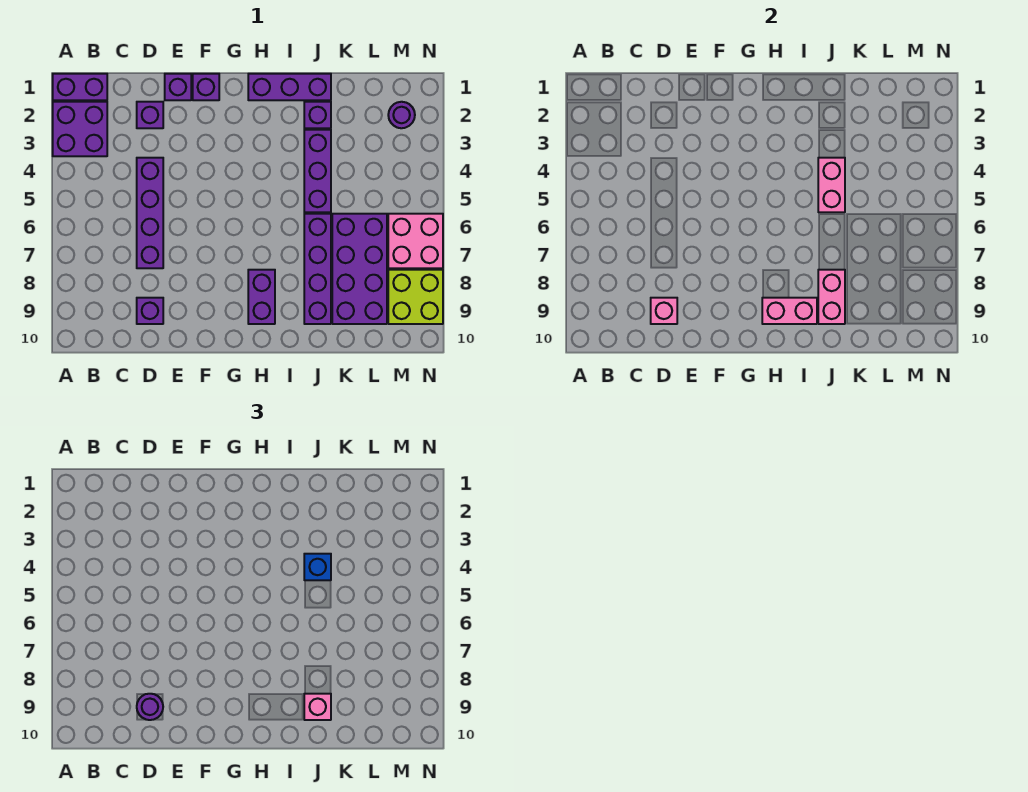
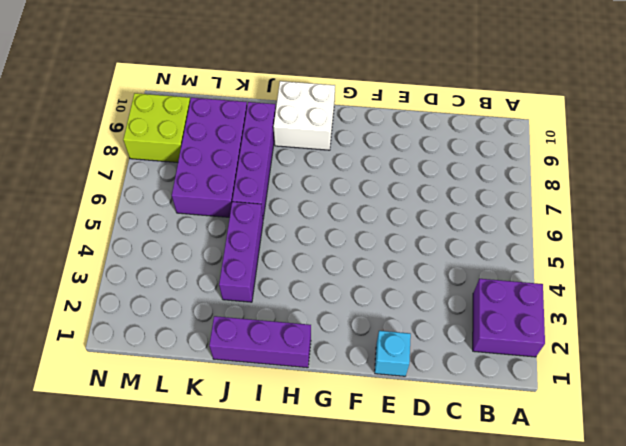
cyan 1x1 brick [375,331,411,376] -> purple 1x1 brick [165,74,191,100]
white 2x2 brick [274,81,335,150] -> purple 1x2 brick [248,270,275,324]
none -> purple 1x2 brick [53,74,107,100]
none -> purple 1x1 brick [137,102,163,128]
none -> purple 1x4 brick [137,158,163,268]

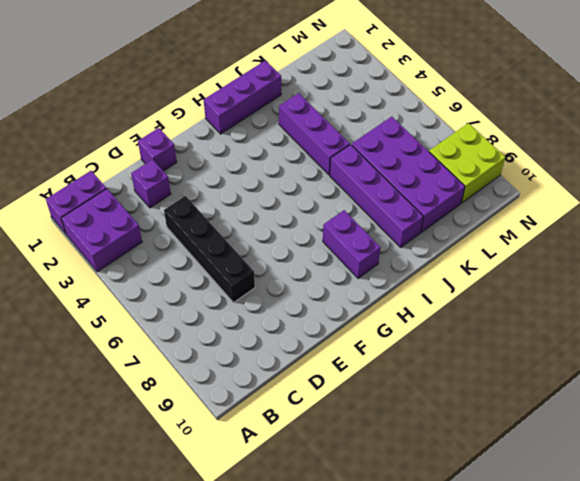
black 1x4 brick [164,196,255,303] -> purple 1x4 brick [137,158,163,268]
none -> purple 1x1 brick [137,298,163,324]
none -> purple 1x1 brick [193,74,219,100]
none -> purple 1x1 brick [304,102,331,128]

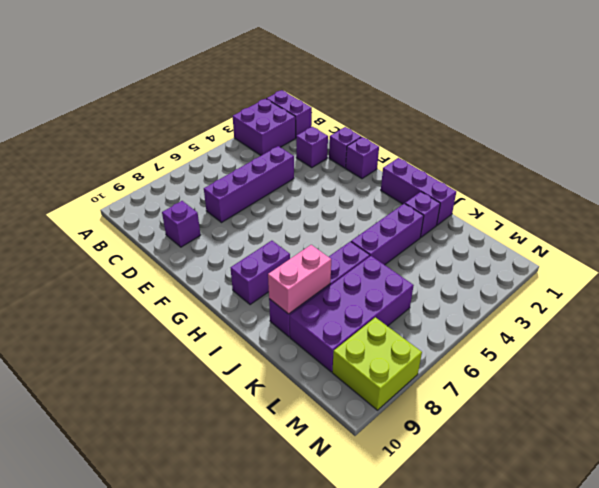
none -> purple 1x1 round brick [388,102,415,128]
none -> pink 2x2 brick [388,214,443,268]
none -> pink 1x1 brick [651,298,677,324]

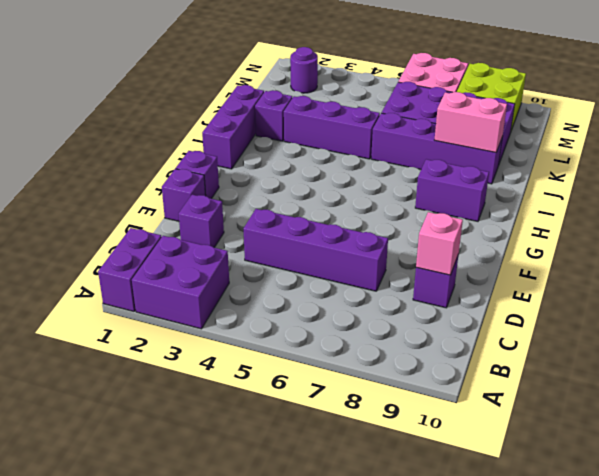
none -> pink 1x2 brick [762,298,817,324]
none -> pink 1x2 brick [818,158,845,212]
none -> purple 1x1 round brick [137,694,163,720]

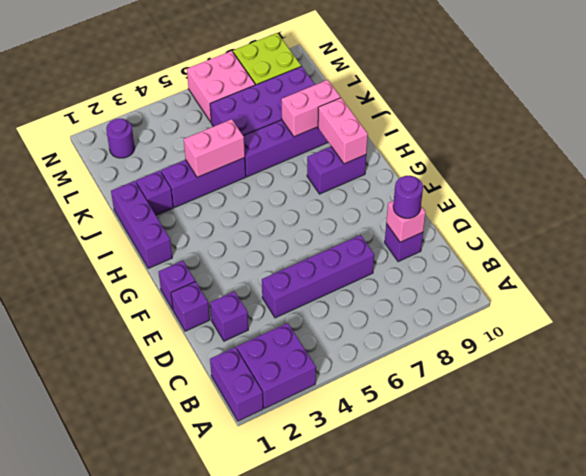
none -> blue 1x1 brick [304,554,331,580]
none -> pink 1x1 brick [304,694,331,720]

